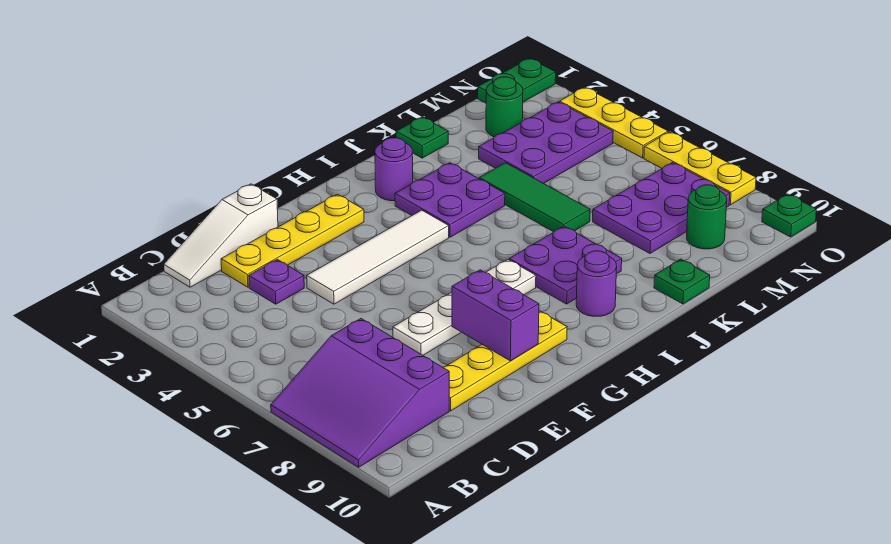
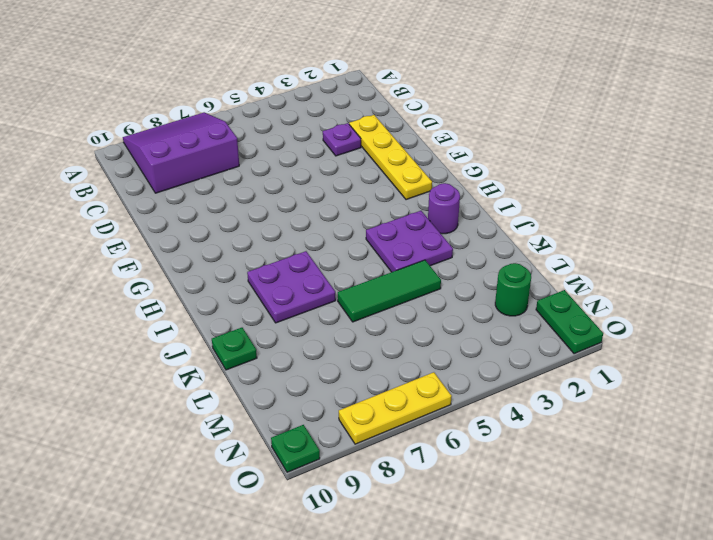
none -> white 1x3 slope [164,184,278,287]
none -> yellow 1x4 plate [443,311,567,411]
none -> white 1x4 tile [307,210,449,304]

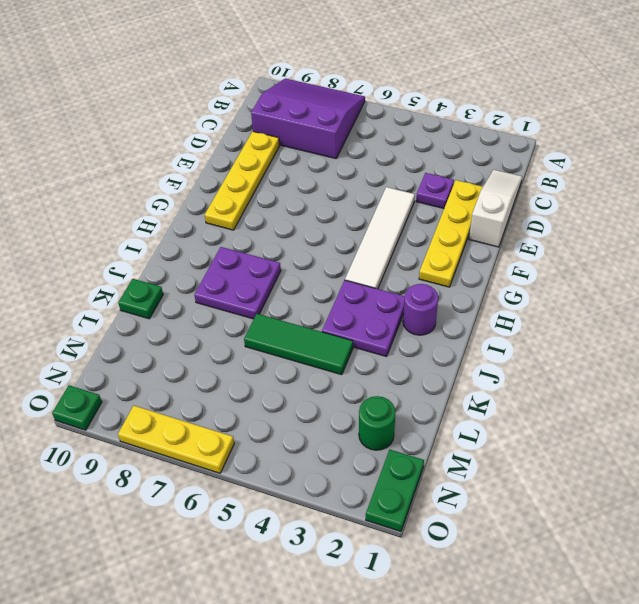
none -> white 1x4 plate [393,259,536,355]
none -> purple 1x1 round brick [576,251,617,316]
none -> green 1x1 plate [396,117,448,158]

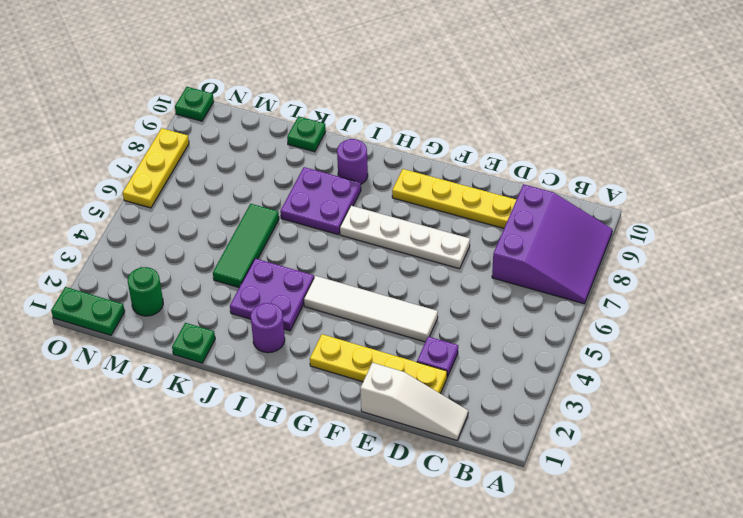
none -> purple 2x3 plate [479,102,613,184]
none -> purple 2x3 plate [593,163,730,253]
none -> green 1x1 round brick [687,185,727,249]

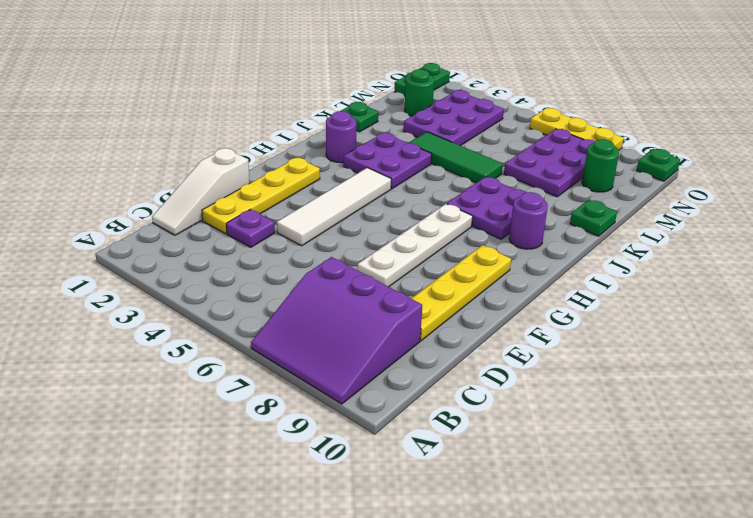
none -> yellow 1x3 plate [560,87,668,158]
none -> purple 1x2 brick [452,270,539,361]

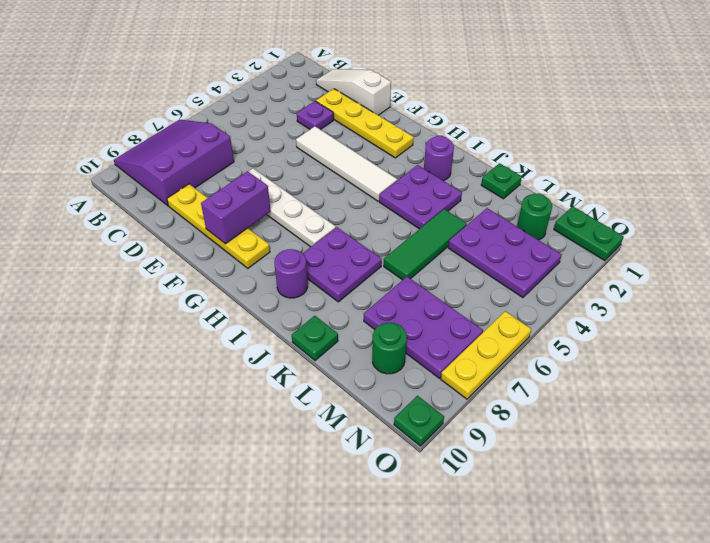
none -> yellow 1x3 plate [560,87,668,158]

